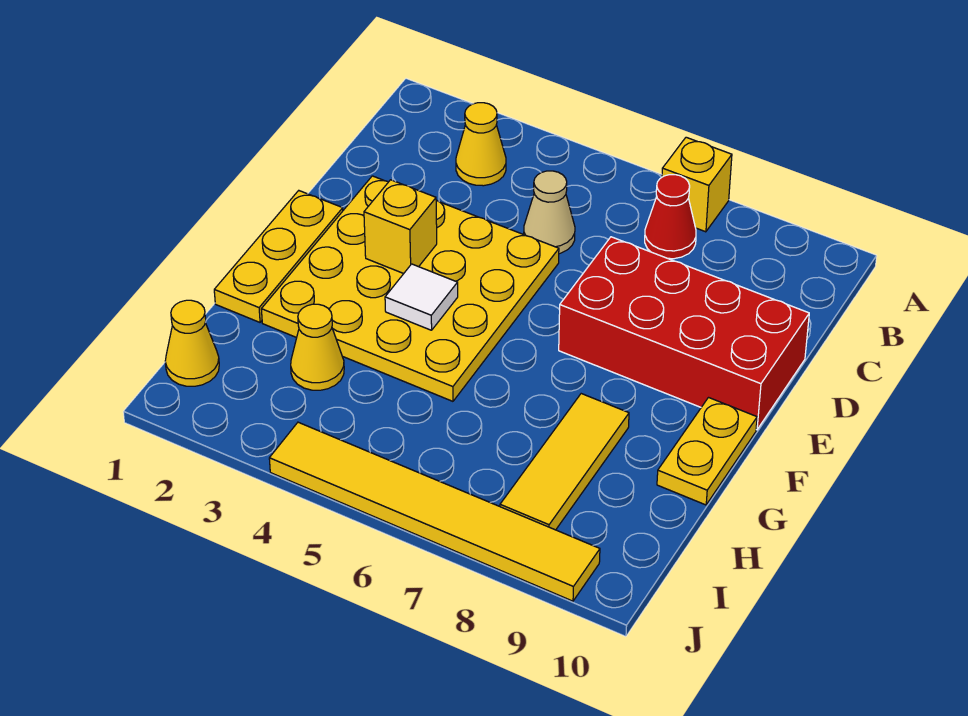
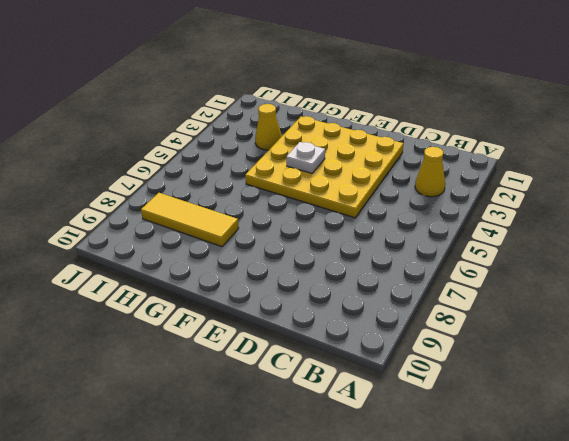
white 1x1 plate [286,142,325,173] -> white 1x1 tile [385,264,458,330]
none -> yellow 1x1 brick [662,137,732,232]
none -> red 1x1 cone [645,175,696,259]
none -> tan 1x1 cone [524,171,575,254]

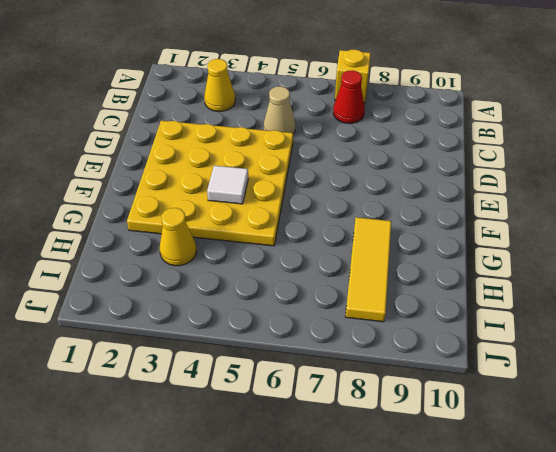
none -> red 2x4 brick [559,237,809,430]
none -> yellow 1x3 plate [214,191,343,322]
none -> yellow 1x2 plate [657,398,757,505]

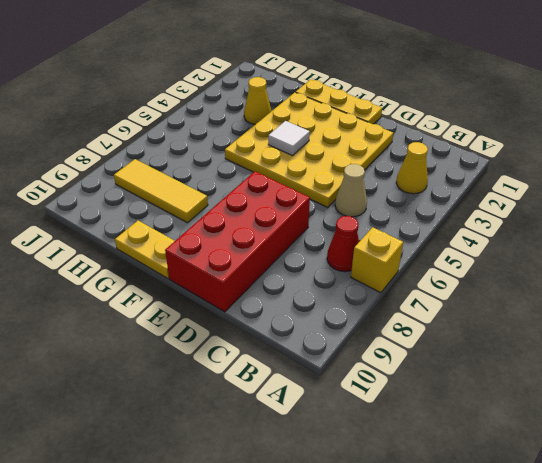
none -> yellow 1x1 cone [165,300,219,386]
none -> yellow 1x6 tile [269,422,600,601]
none -> yellow 1x1 brick [364,180,437,274]

